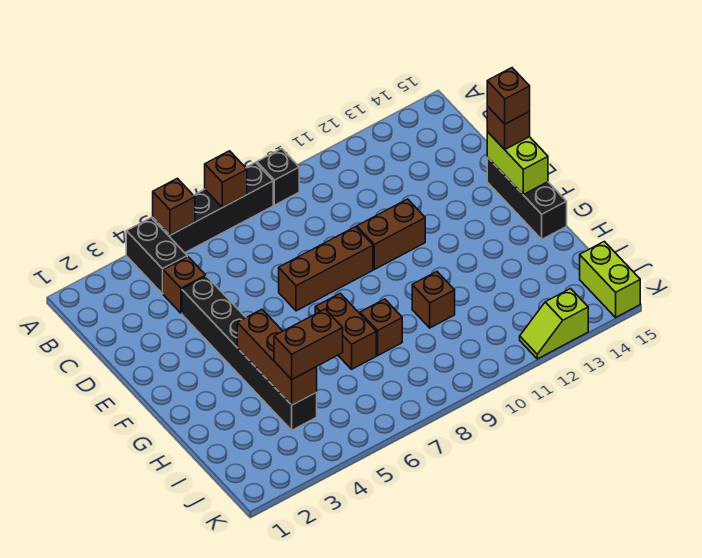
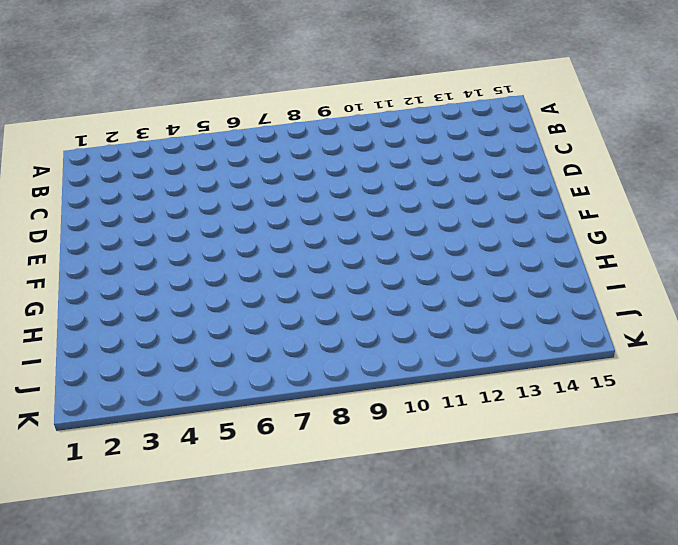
none -> black 1x2 brick [126,218,187,294]
none -> black 1x4 brick [153,163,273,253]
none -> black 1x1 brick [257,149,299,205]

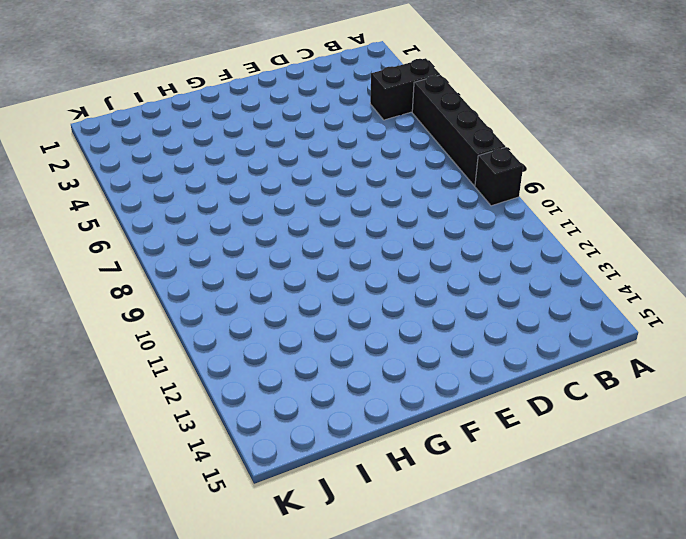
none -> brown 1x1 brick [163,257,206,313]
none -> black 1x6 brick [182,276,317,430]
none -> brown 1x3 brick [279,227,373,311]

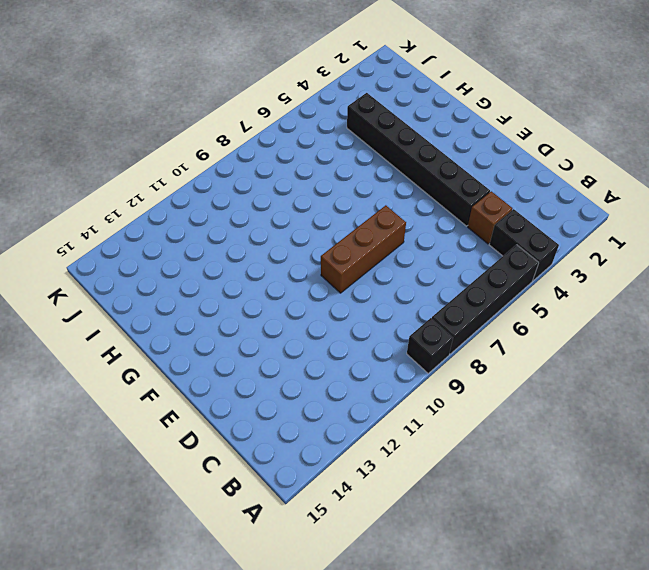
none -> brown 1x2 brick [357,199,425,269]
none -> black 1x3 brick [487,157,567,239]
none -> brown 1x2 brick [315,293,376,369]

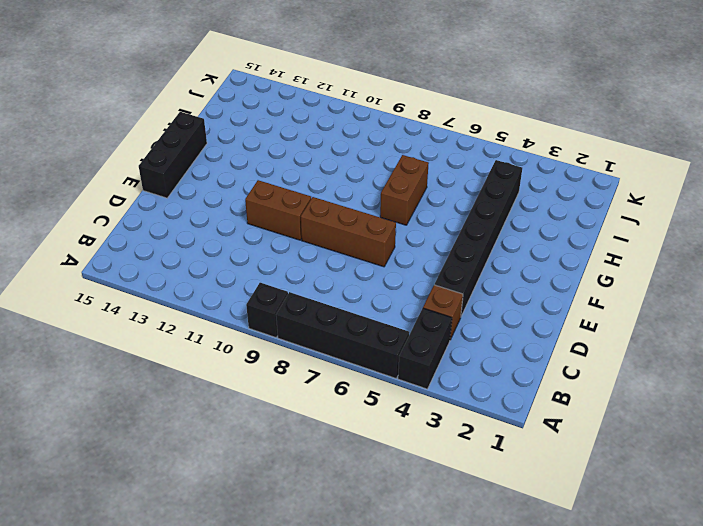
none -> brown 1x1 brick [360,299,402,355]
none -> brown 1x1 brick [412,272,455,328]
none -> lime 1x2 brick [580,241,640,317]

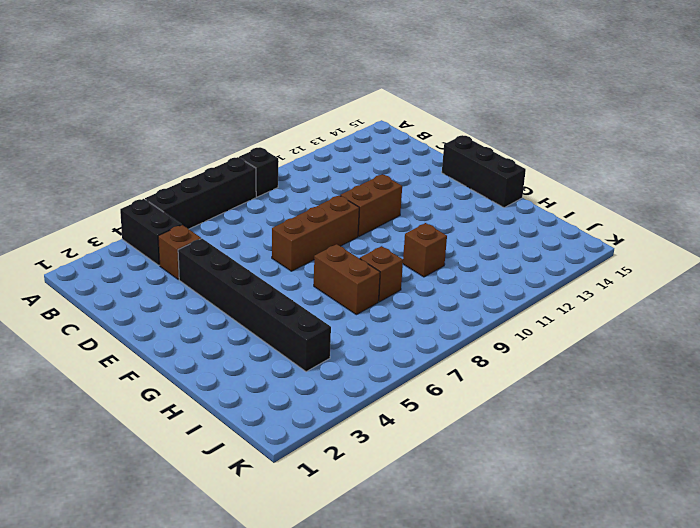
none -> lime 1x2 brick [580,241,640,317]
none -> lime 1x2 slope [520,289,588,359]
none -> brown 1x1 brick [153,178,195,235]

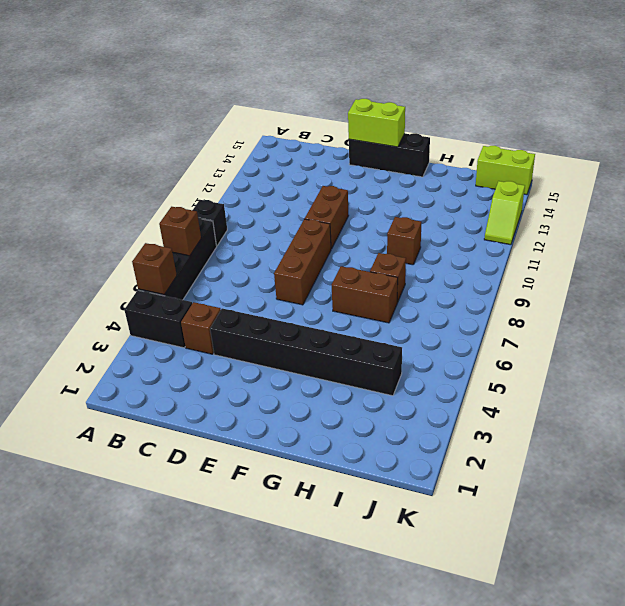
none -> brown 1x3 brick [237,309,317,405]
none -> brown 1x1 brick [487,106,530,149]
none -> brown 1x2 brick [274,309,343,379]

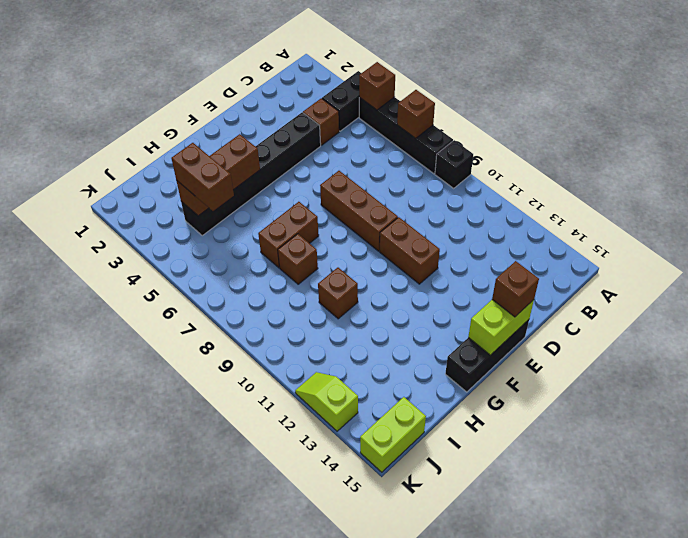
none -> brown 1x1 brick [487,68,530,124]

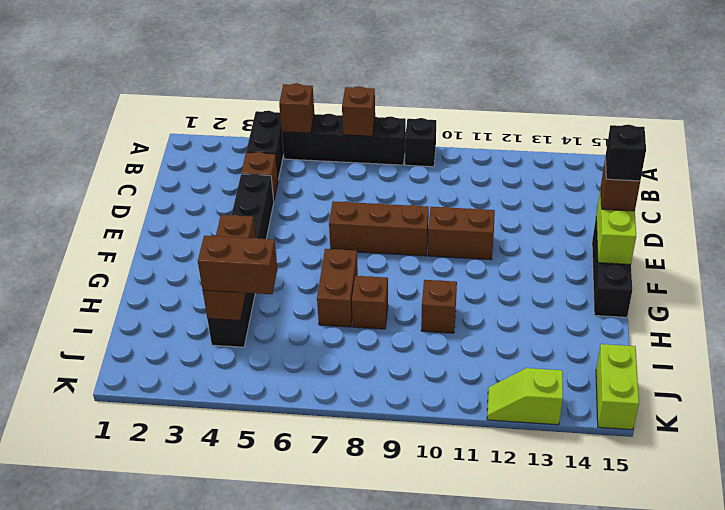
black 1x1 brick [605,125,646,181] -> brown 1x1 brick [487,68,530,124]

